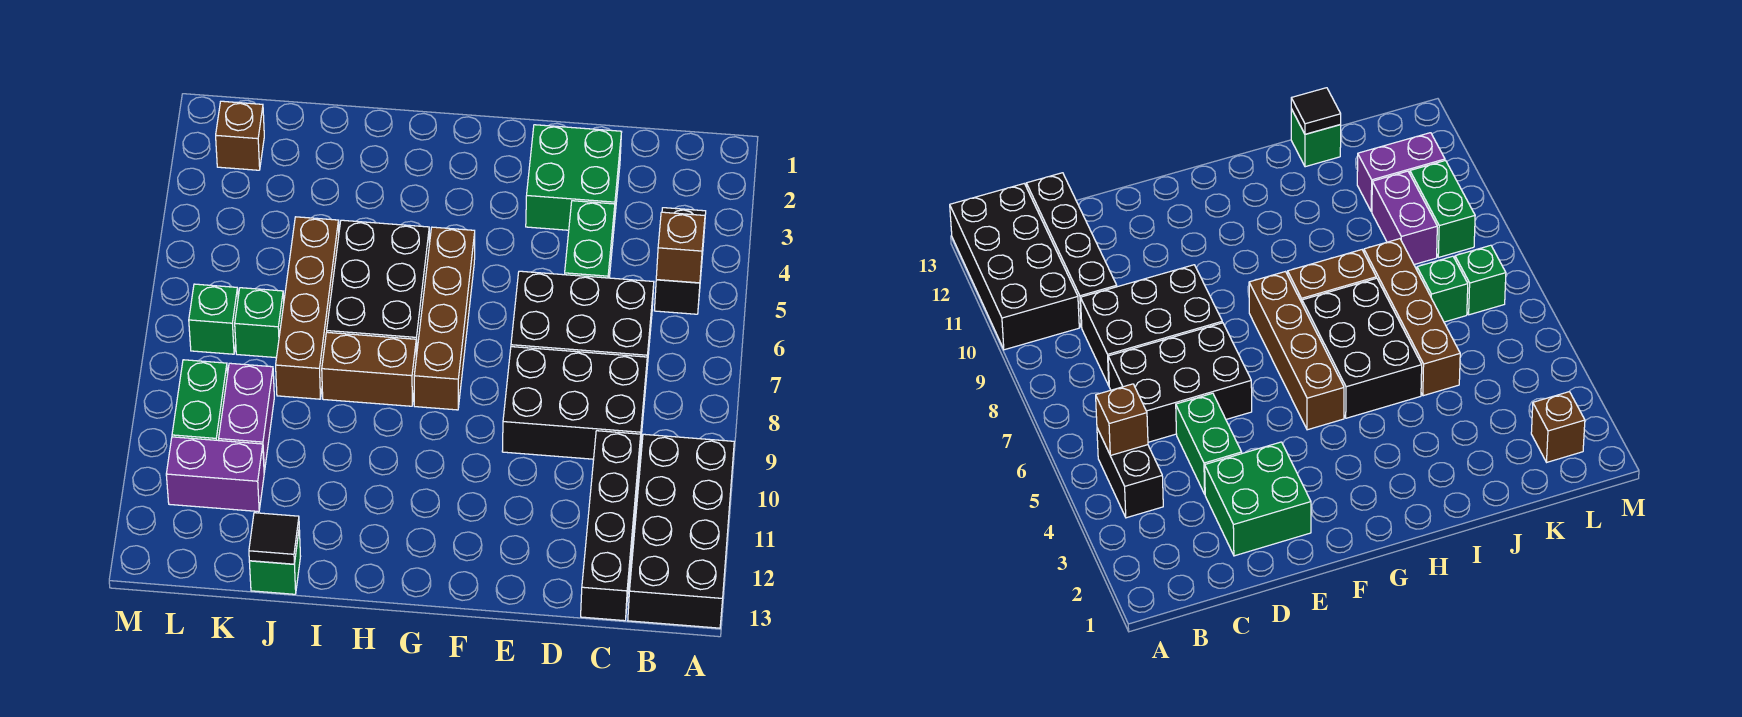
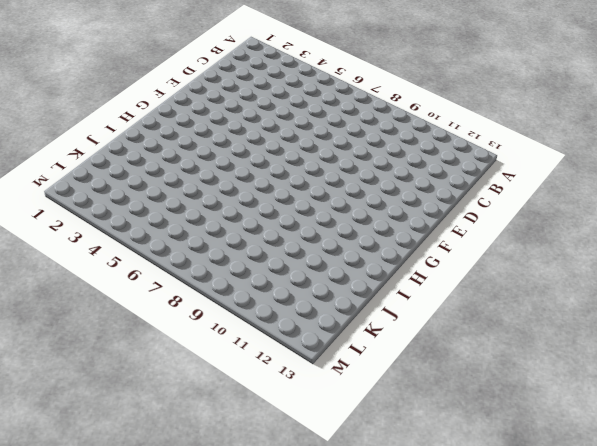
none -> black 2x4 brick [628,434,734,628]
none -> black 1x2 brick [654,208,706,314]
none -> black 2x3 brick [511,271,654,377]

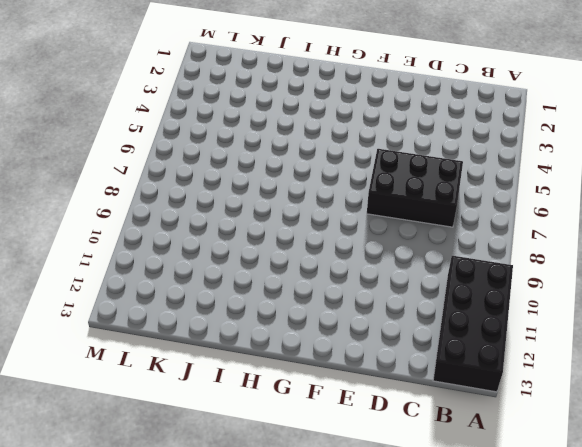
none -> black 1x2 brick [654,208,706,314]
none -> black 2x3 brick [502,347,647,459]
none -> black 1x4 brick [581,431,641,621]

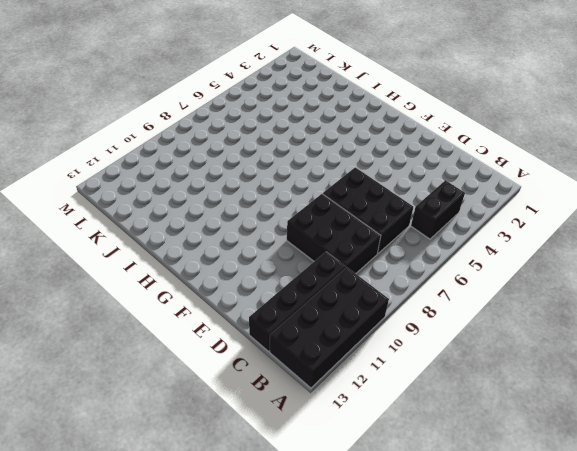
none -> green 2x2 brick [526,125,621,230]
none -> green 1x2 brick [565,201,615,278]
none -> brown 1x4 brick [414,227,475,410]

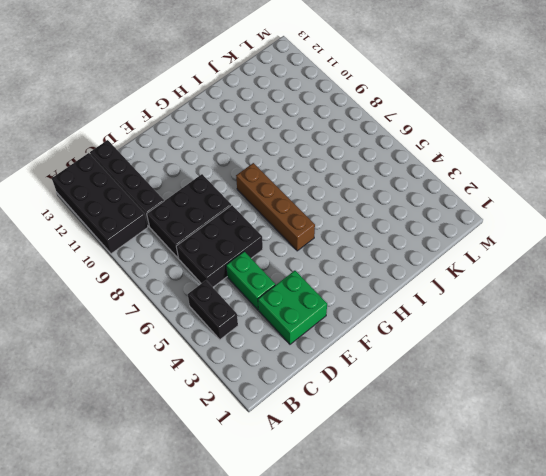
none -> black 2x3 brick [327,220,429,357]
none -> brown 1x2 brick [322,332,416,406]
none -> brown 1x4 brick [276,217,339,399]

